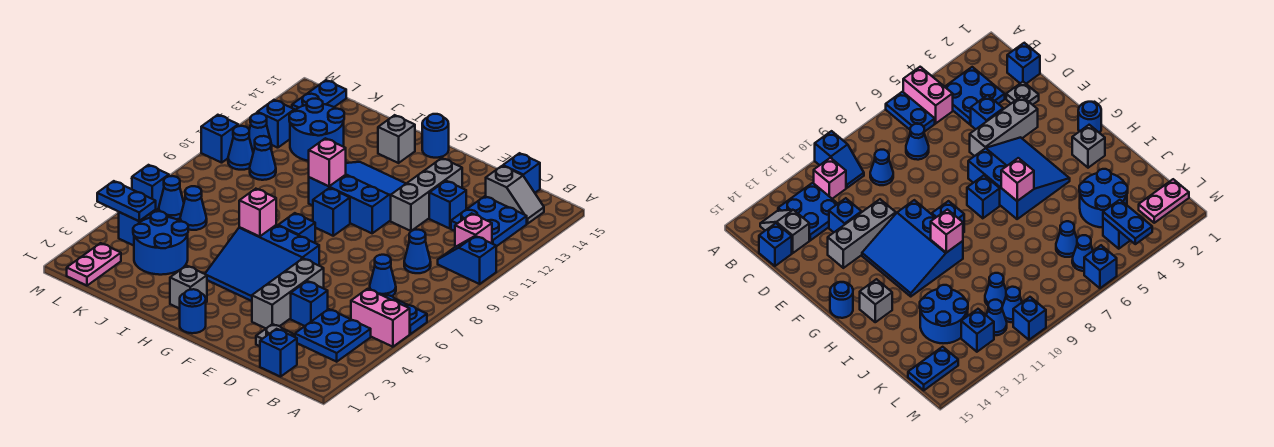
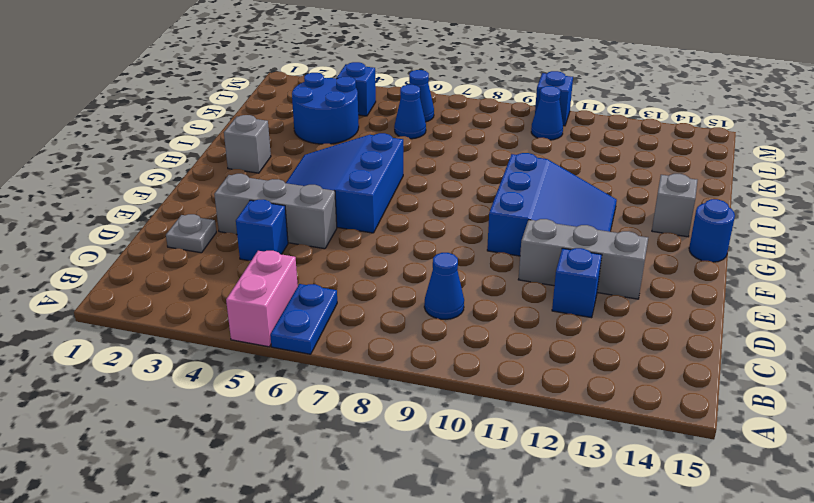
none -> blue 1x2 slope [438,236,496,284]
none -> blue 2x2 plate [295,309,371,362]
none -> pink 1x1 brick [455,213,492,247]
none -> blue 2x2 plate [451,196,527,246]

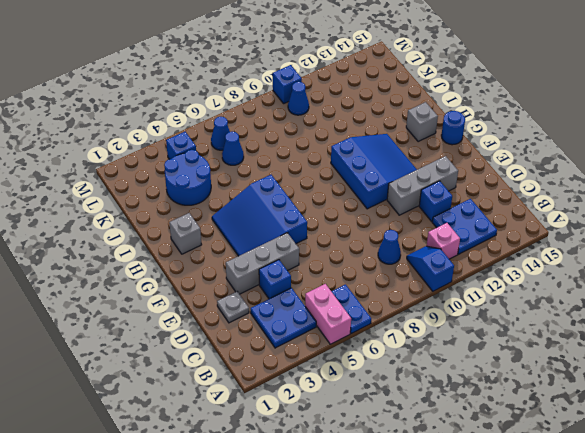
none -> grey 1x2 slope [486,166,544,224]
none -> blue 1x1 brick [260,329,297,377]
none -> blue 1x1 cone [370,255,396,296]
none -> blue 1x1 brick [503,153,540,193]

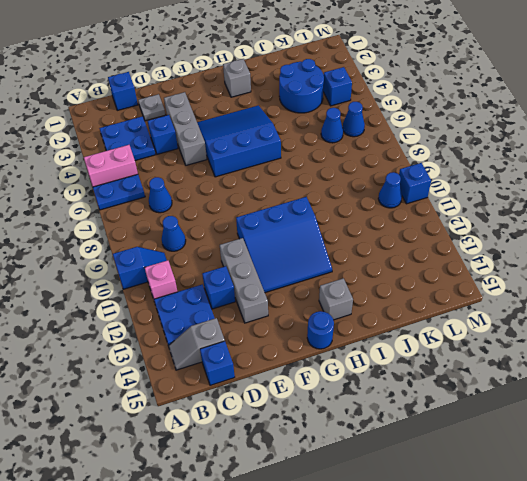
none -> blue 1x1 round brick [180,289,206,333]
none -> blue 1x1 brick [278,213,315,243]
none -> blue 1x1 brick [313,188,350,236]
none -> blue 2x2 round brick [289,99,344,161]

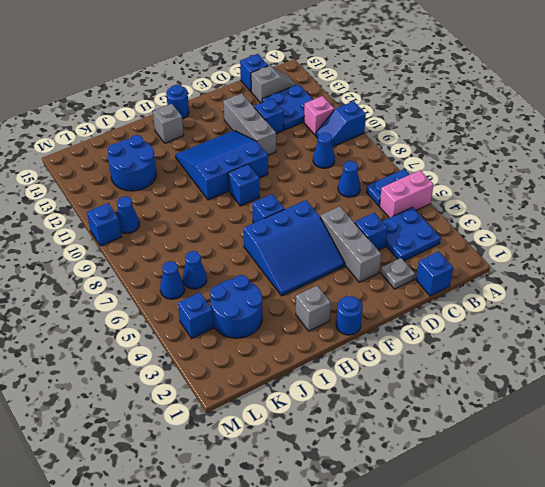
none -> blue 1x1 cone [250,136,276,180]
none -> pink 1x2 plate [67,243,121,286]
none -> blue 1x1 cone [249,113,272,152]
none -> blue 1x1 brick [257,100,294,148]

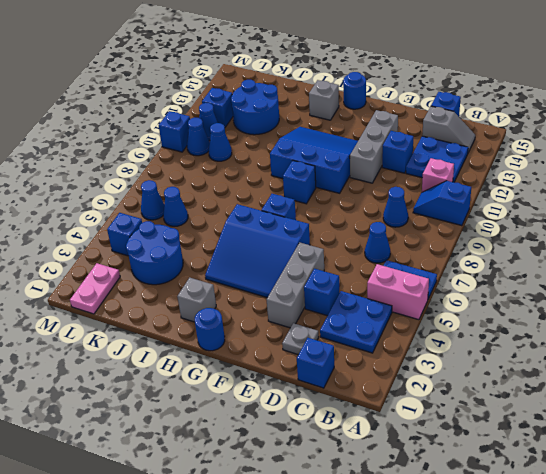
none -> blue 1x2 plate [292,80,346,111]
none -> blue 1x1 brick [132,165,169,210]
none -> pink 1x1 brick [239,189,276,236]
none -> pink 1x1 brick [309,138,346,186]

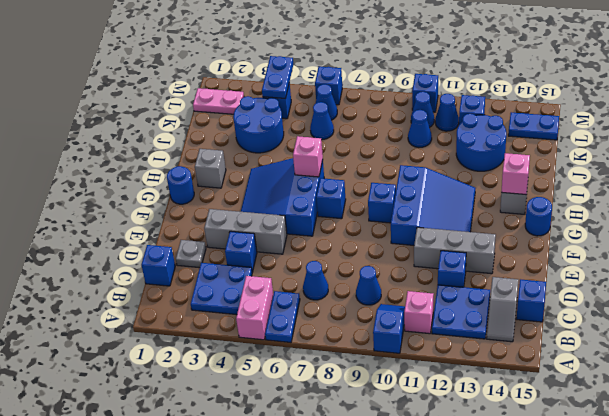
pink 1x1 brick [501,153,530,195] -> pink 1x1 brick moved to [309,138,346,186]

